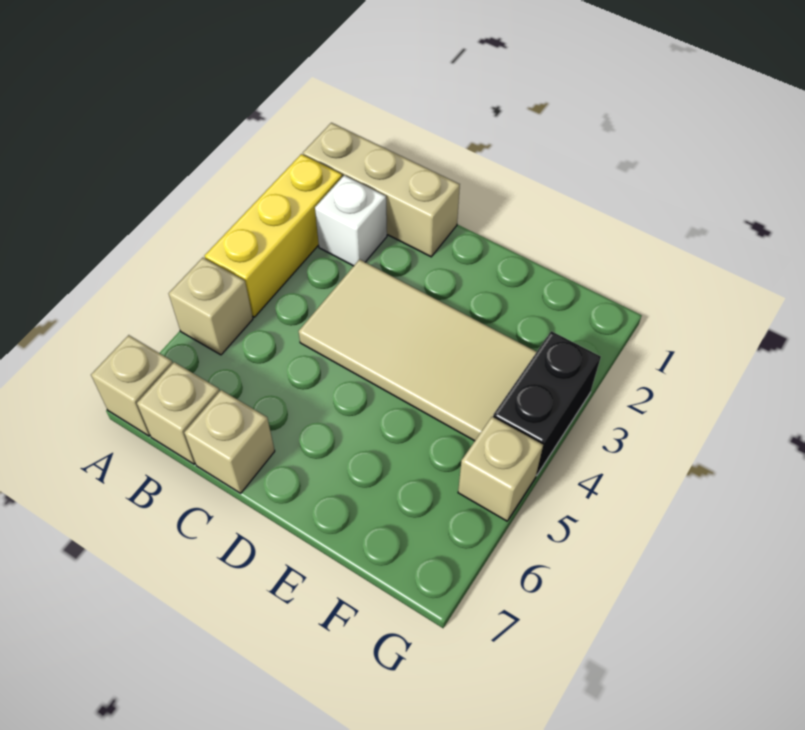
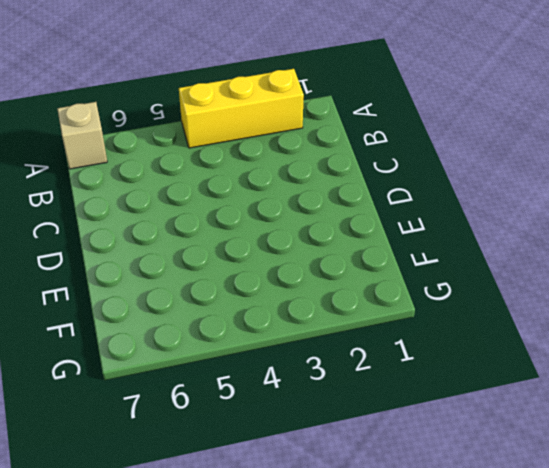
none -> tan 1x3 brick [303,123,460,257]
none -> tan 1x1 brick [169,258,253,355]

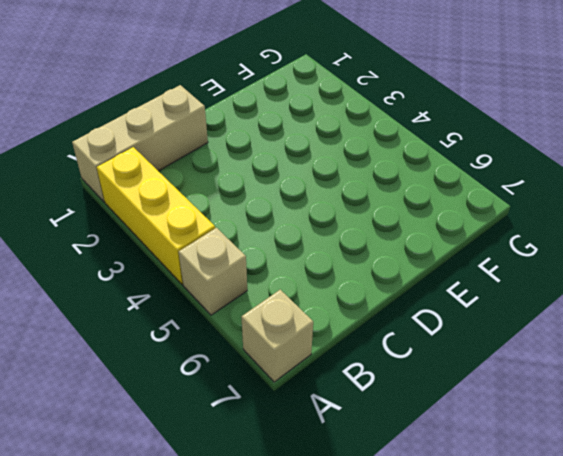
none -> white 1x1 brick [315,175,387,266]
none -> tan 1x1 brick [137,362,220,464]

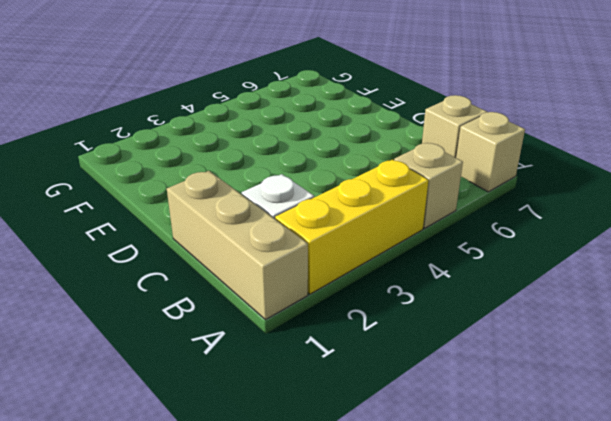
none -> tan 2x4 tile [298,259,536,441]
none -> tan 1x1 brick [184,390,275,493]

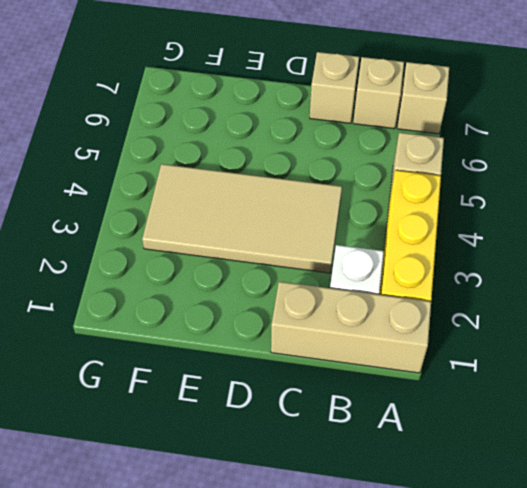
none -> black 1x2 brick [493,331,601,476]
none -> tan 1x1 brick [458,417,543,521]

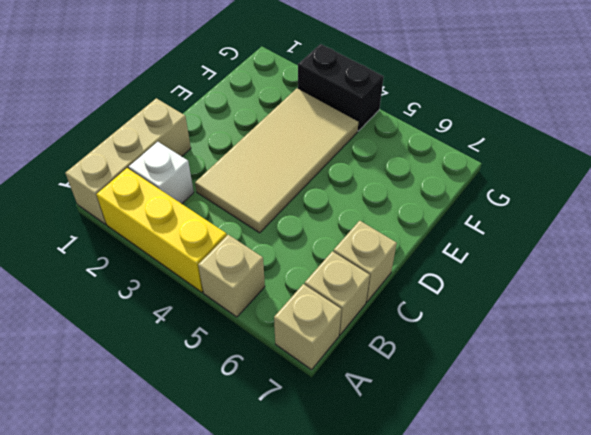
none -> tan 1x1 brick [458,417,543,521]

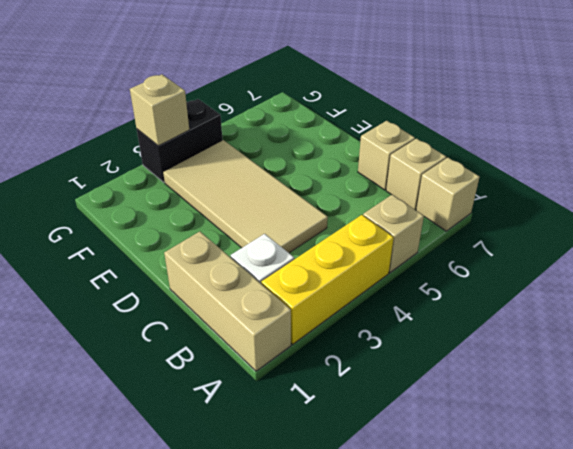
tan 1x1 brick [130,74,189,146] -> tan 1x1 brick moved to [458,417,543,521]

